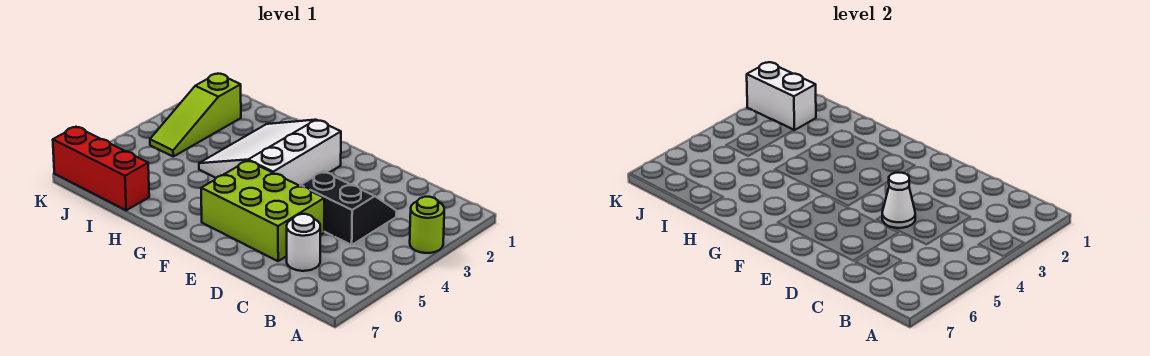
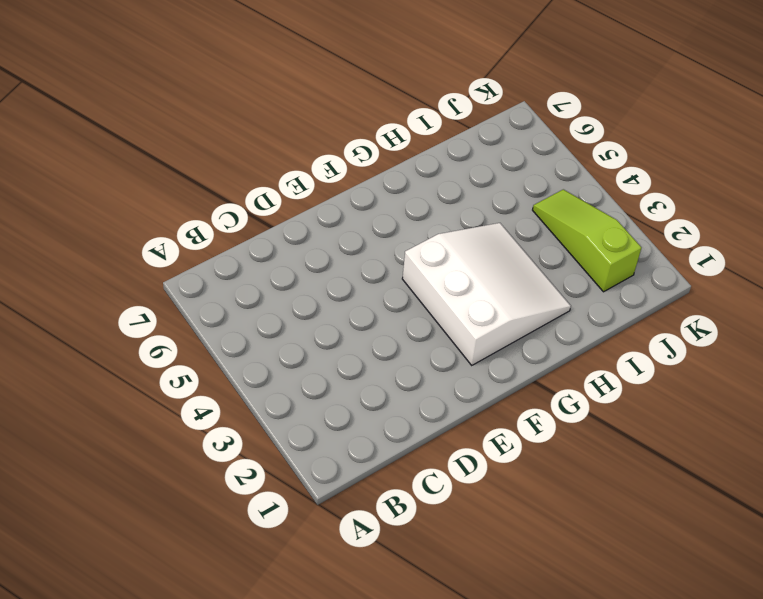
none -> lime 1x1 round brick [410,197,444,253]
none -> black 2x2 slope [300,171,397,245]

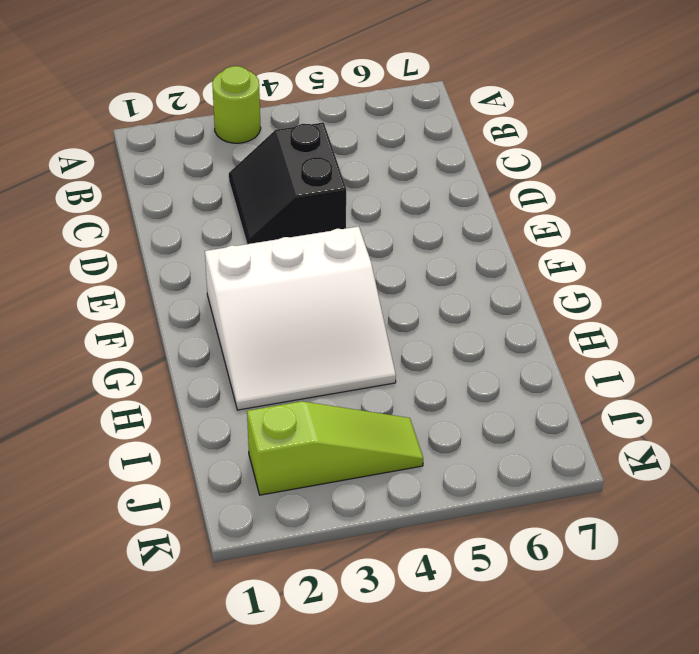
none -> white 1x1 round brick [287,214,320,271]
none -> lime 2x3 brick [201,161,324,261]

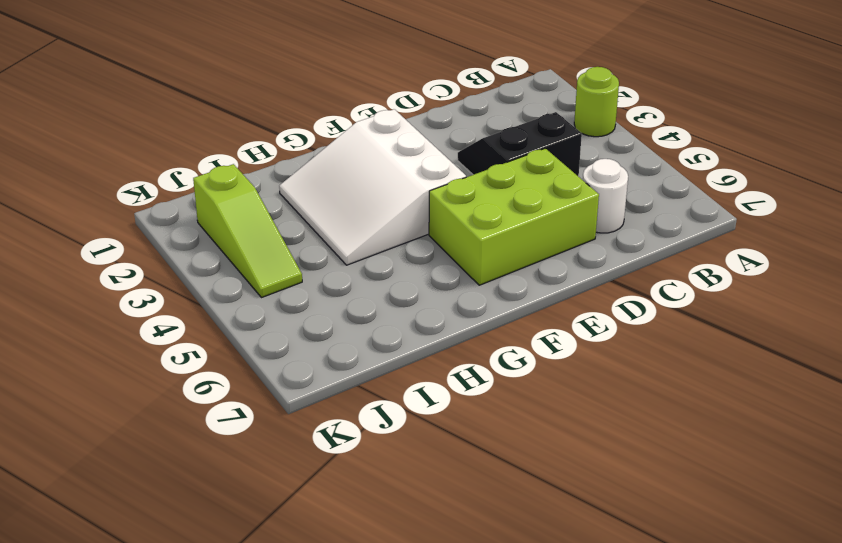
none -> red 1x3 brick [53,127,149,210]
none -> white 1x1 cone [882,173,915,228]

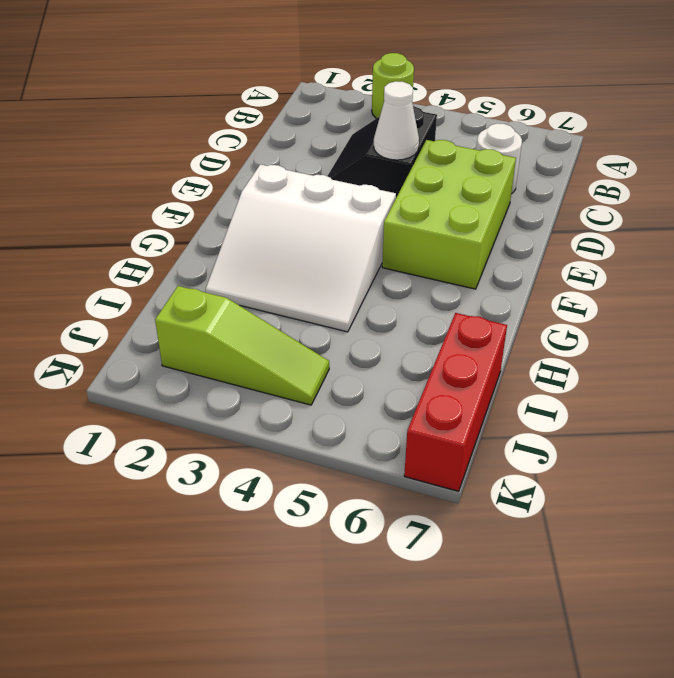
none -> white 1x2 brick [747,62,816,130]

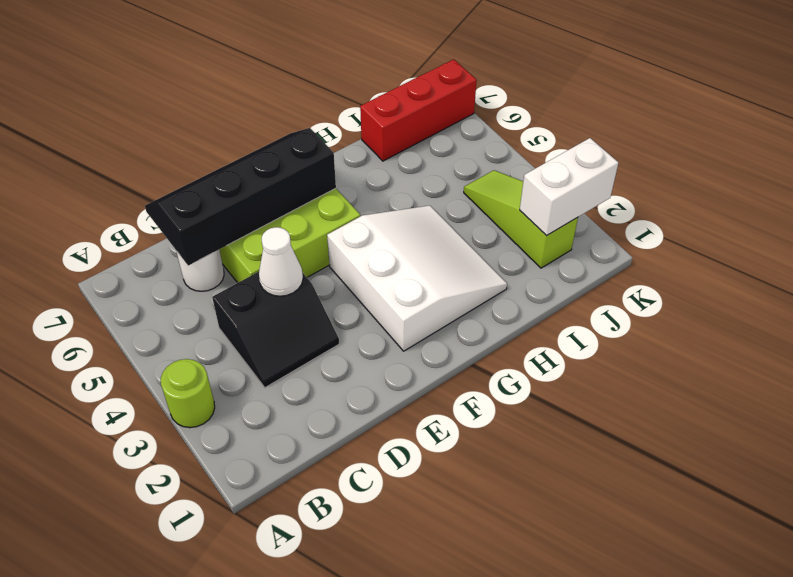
black 2x4 slope [145,128,336,266] -> none

